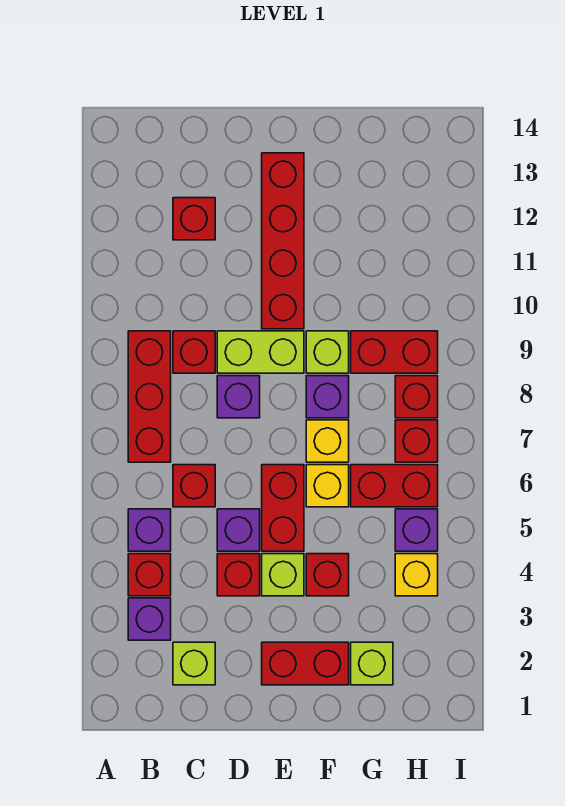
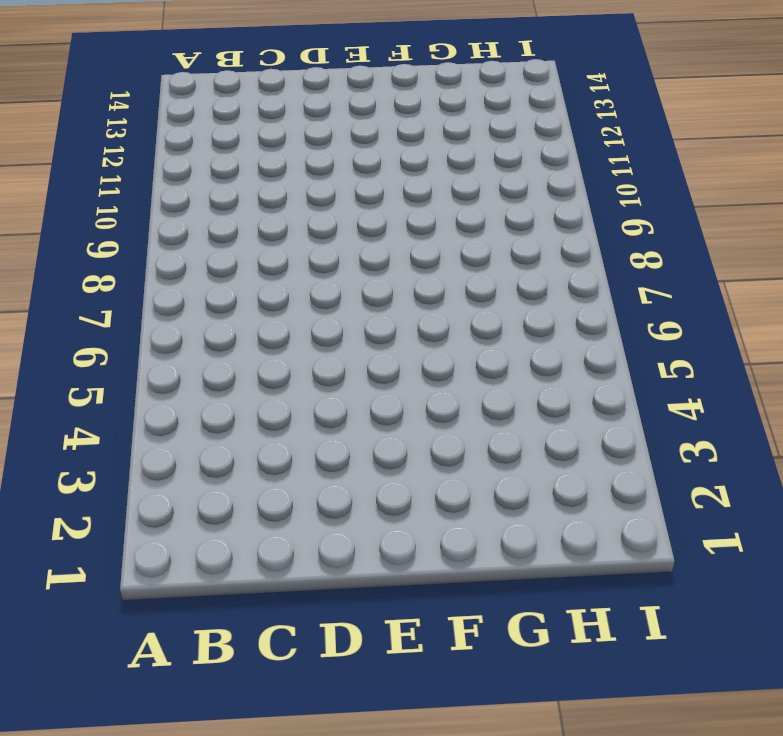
none -> purple 1x1 brick [128,598,171,640]
none -> red 1x1 brick [128,554,171,596]
none -> purple 1x1 brick [128,509,171,551]

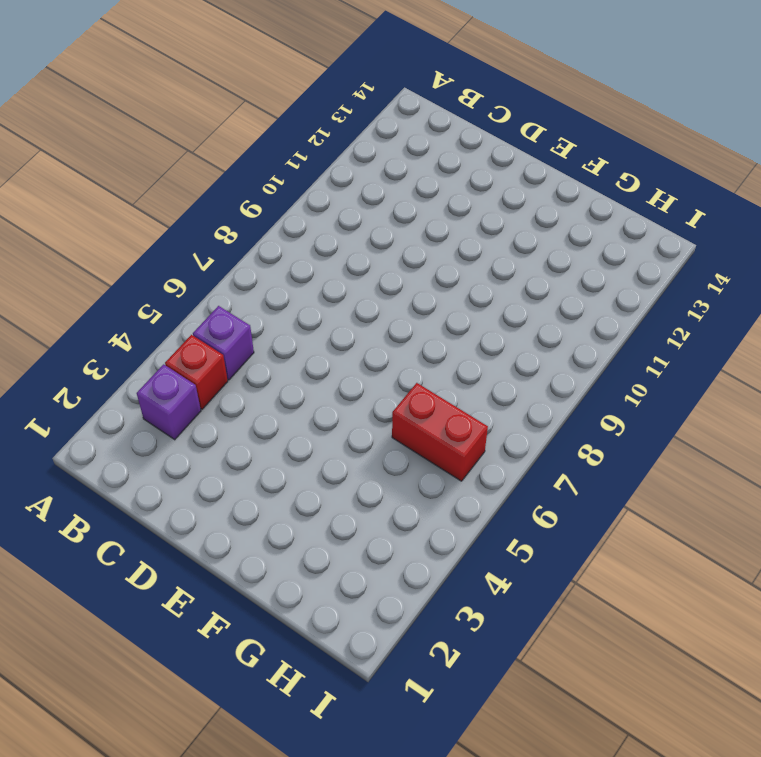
none -> red 1x3 brick [128,331,171,462]
none -> lime 1x1 brick [173,642,215,685]
none -> red 1x1 brick [173,465,215,507]

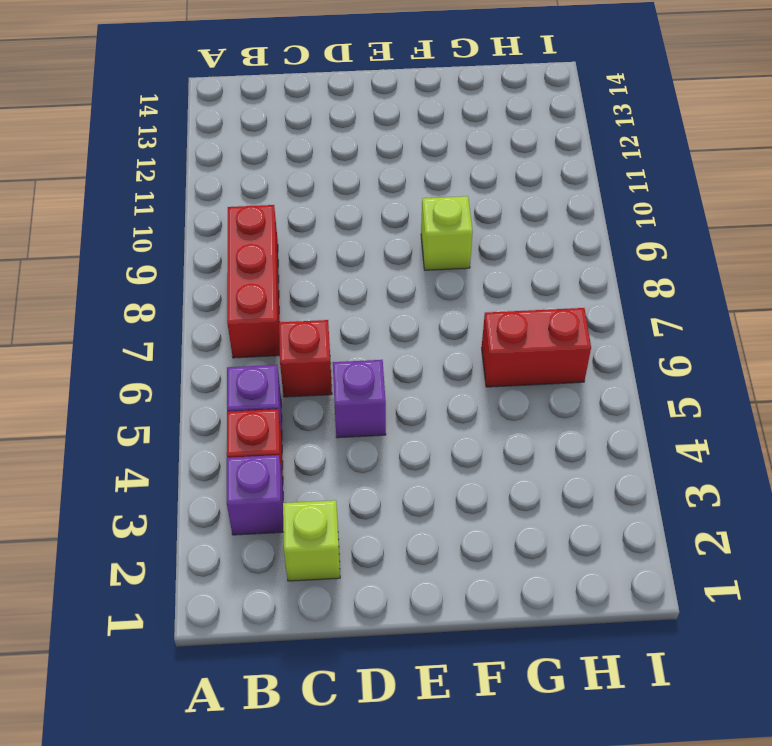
none -> red 1x1 brick [173,331,215,373]
none -> red 1x1 brick [173,198,215,240]
none -> red 1x1 brick [217,554,260,596]

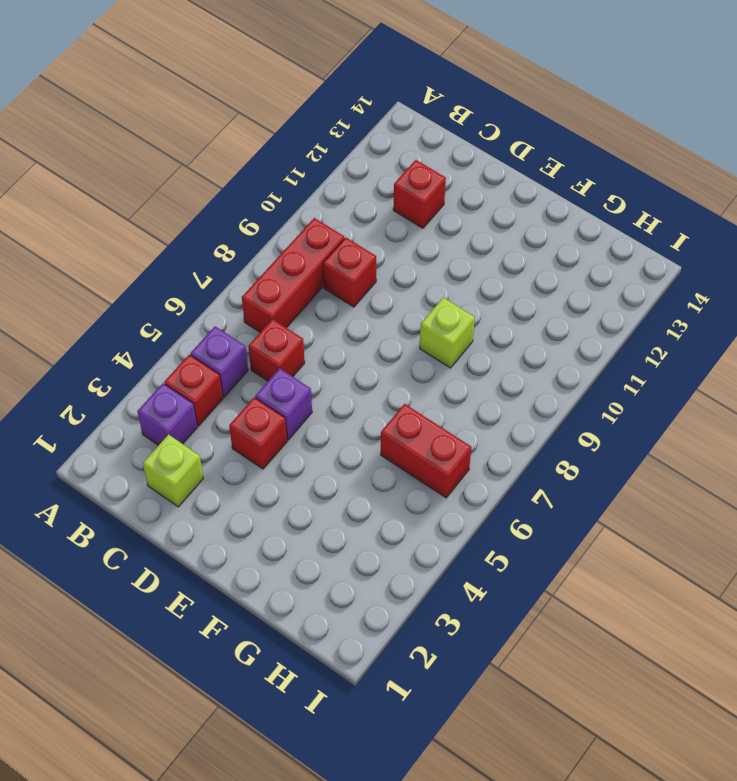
none -> purple 1x1 brick [217,376,260,418]
none -> lime 1x2 brick [217,331,304,373]
none -> red 1x2 brick [262,642,349,685]

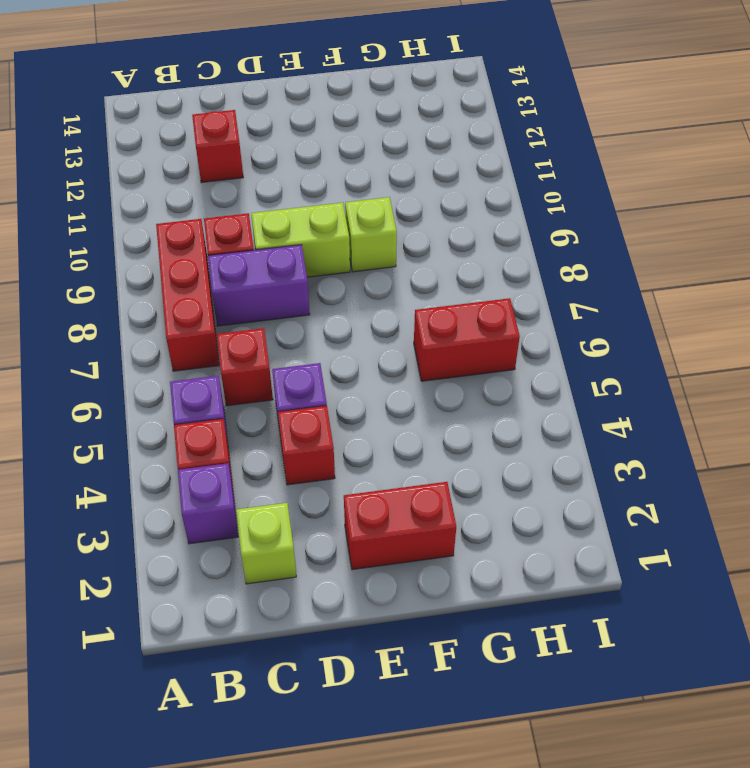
purple 1x2 brick [208,245,310,326] -> purple 1x1 brick [217,376,260,418]
none -> lime 1x1 brick [262,554,304,596]
none -> red 1x2 brick [262,465,304,551]
none -> red 1x4 brick [262,153,304,329]

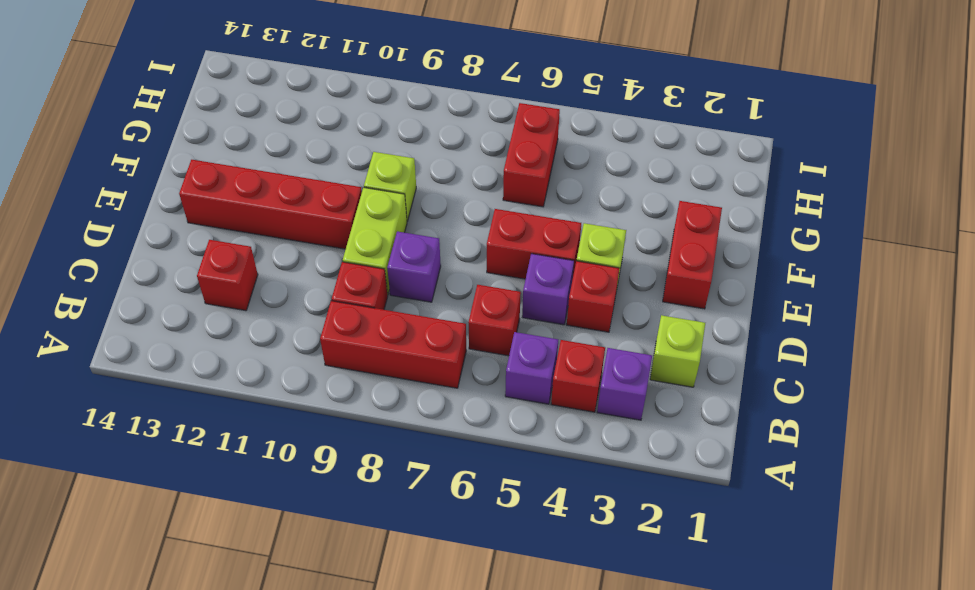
none -> red 1x1 brick [306,554,349,596]
none -> yellow 1x1 brick [306,465,349,507]
none -> yellow 1x1 brick [306,420,349,462]

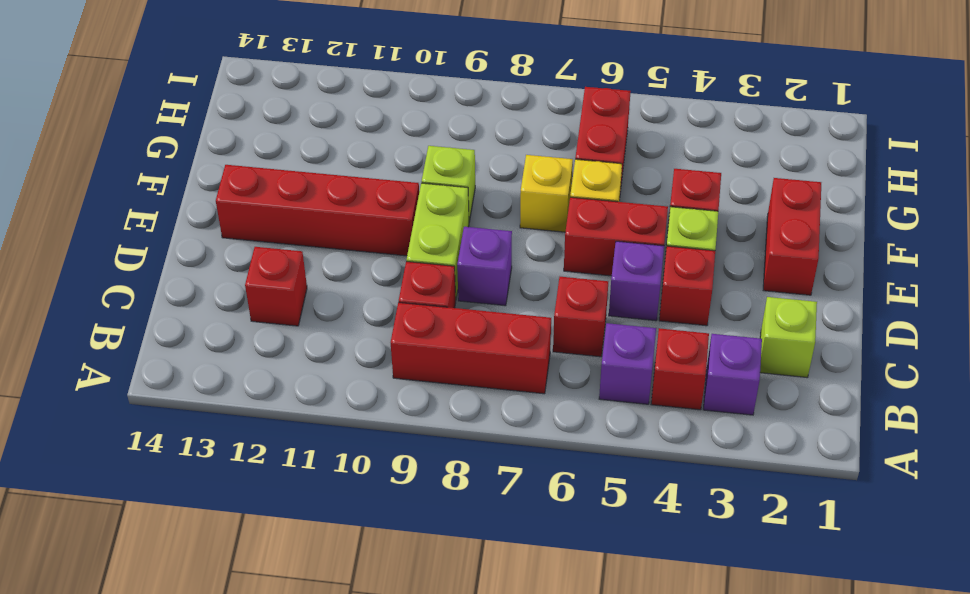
none -> purple 1x1 brick [306,376,349,418]
none -> lime 1x1 brick [351,642,393,685]
none -> red 1x2 brick [351,331,438,373]

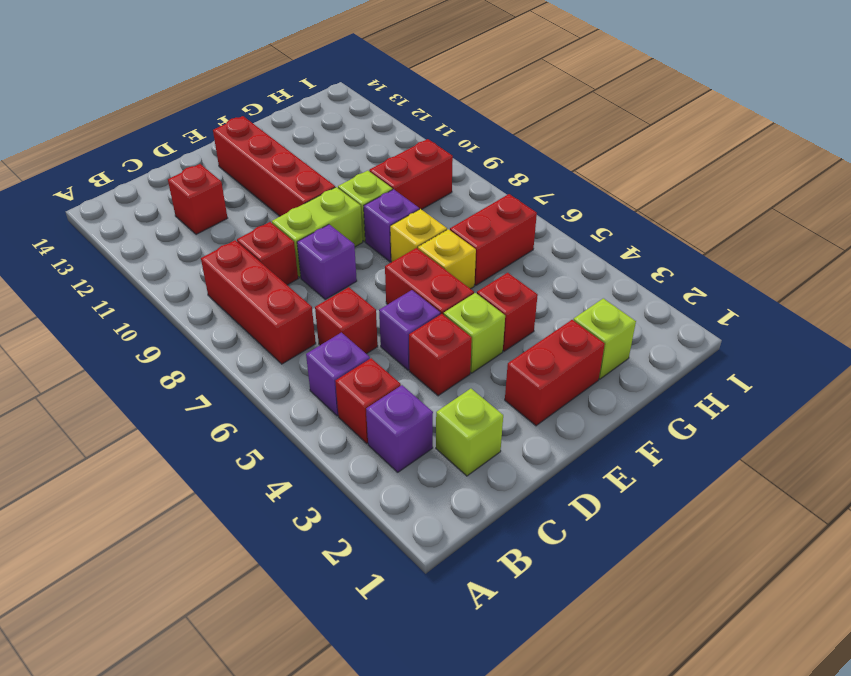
none -> yellow 1x1 brick [395,554,438,596]
none -> purple 1x1 brick [395,509,438,551]
none -> red 1x1 brick [395,420,438,462]

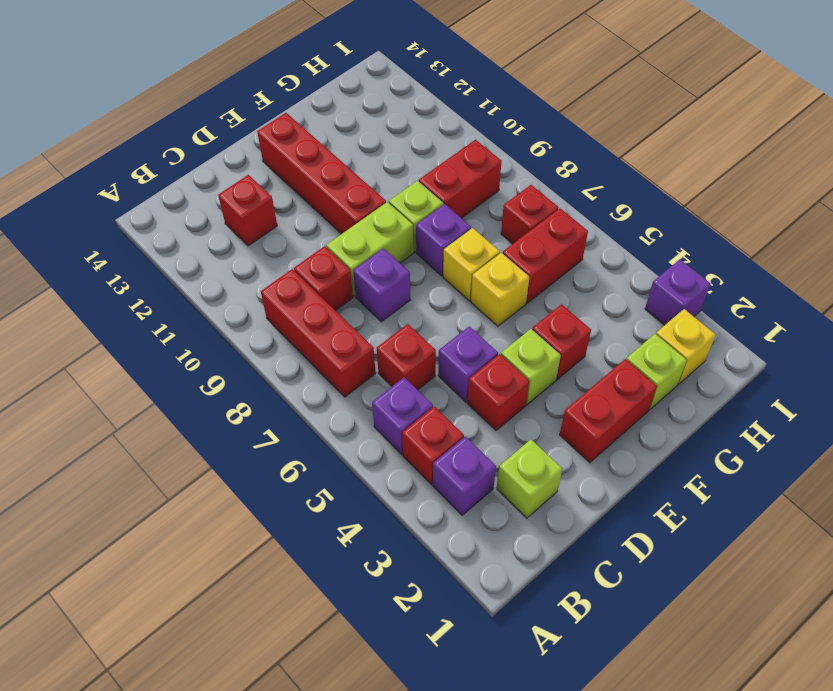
yellow 1x1 brick [656,309,716,385] -> yellow 1x1 brick moved to [395,554,438,596]
purple 1x1 brick [645,260,711,325] -> purple 1x1 brick moved to [395,509,438,551]
none -> red 1x2 brick [262,465,304,551]
none -> red 1x1 brick [395,376,438,418]

